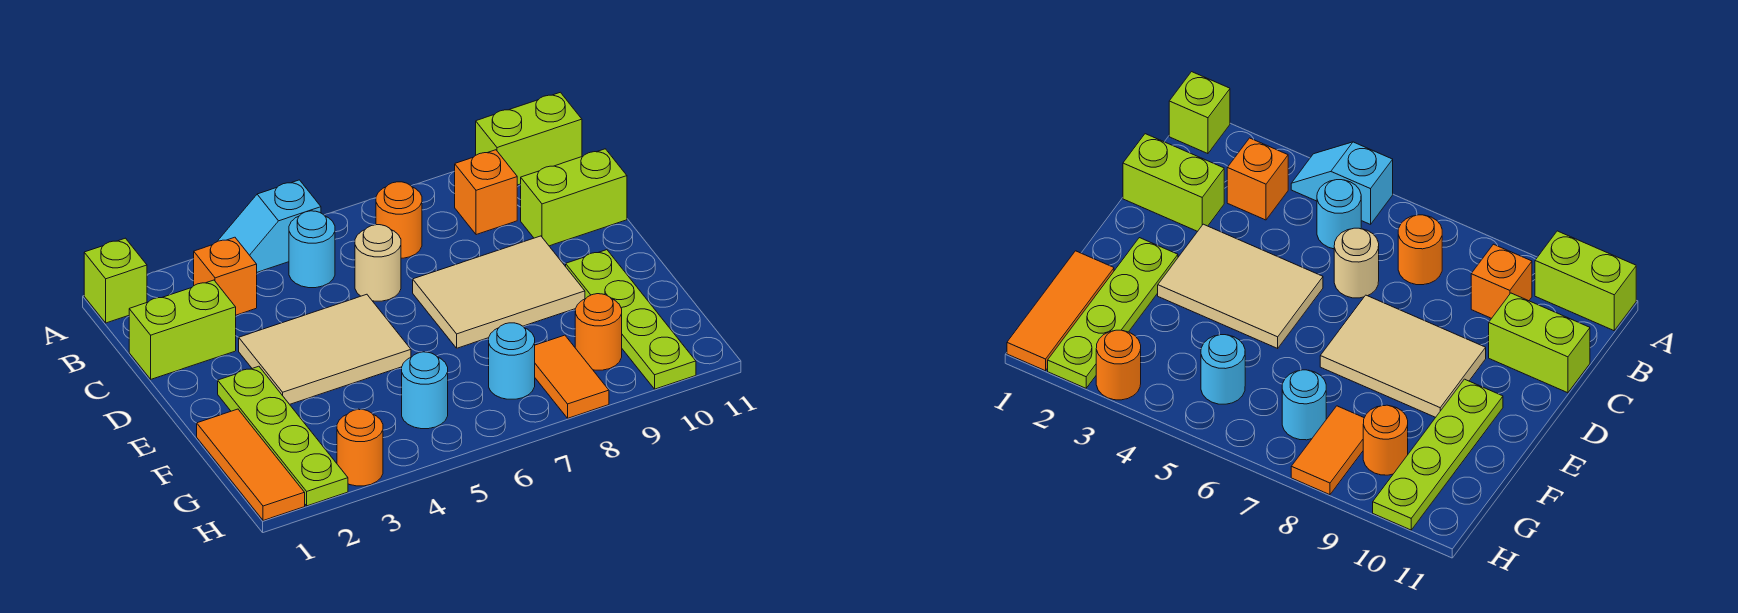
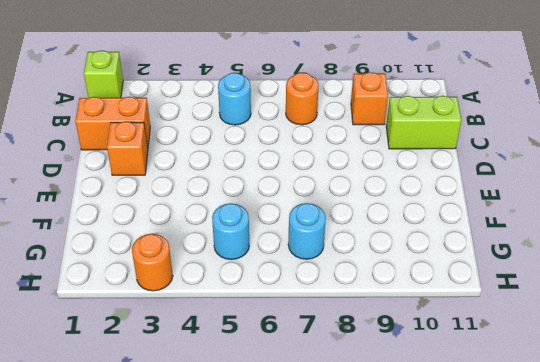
orange 1x2 brick [75,97,150,150] -> lime 1x2 brick [129,280,236,379]
orange 1x1 brick [107,122,148,175] -> orange 1x1 brick moved to [194,237,257,315]
none -> cyan 1x2 slope [217,180,321,272]
none -> lime 1x2 brick [476,92,582,185]
none -> tan 1x1 round brick [355,225,401,301]

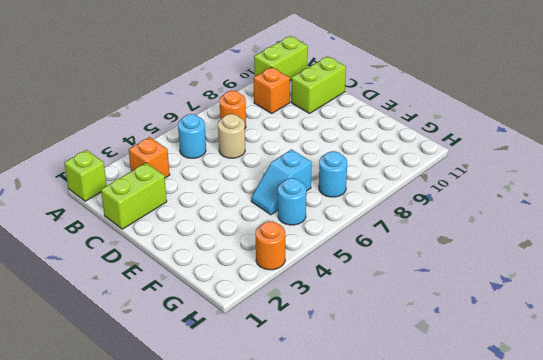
cyan 1x2 slope [251,149,312,215] -> cyan 1x2 slope moved to [217,180,321,272]
none -> tan 2x3 tile [239,294,411,404]
none -> tan 2x3 tile [413,236,585,348]
none -> lime 1x4 plate [218,366,348,506]

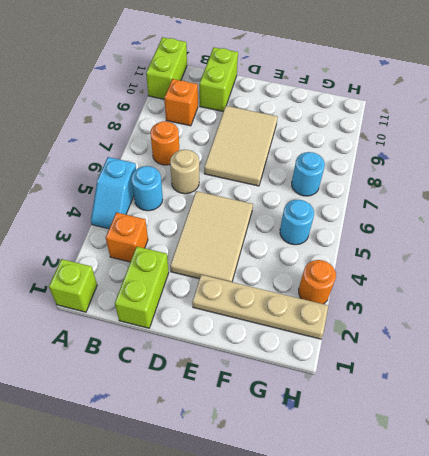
tan 1x4 plate [192,275,328,339] -> lime 1x4 plate [218,366,348,506]
none -> lime 1x4 plate [566,250,696,389]
none -> orange 1x3 tile [197,409,305,521]
none -> orange 1x2 tile [535,335,609,418]

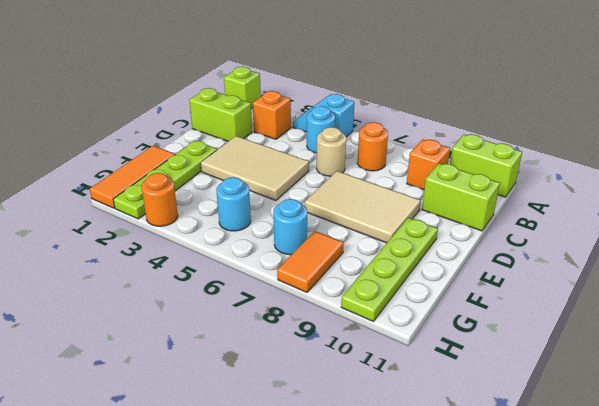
none -> orange 1x1 round brick [575,294,622,370]

